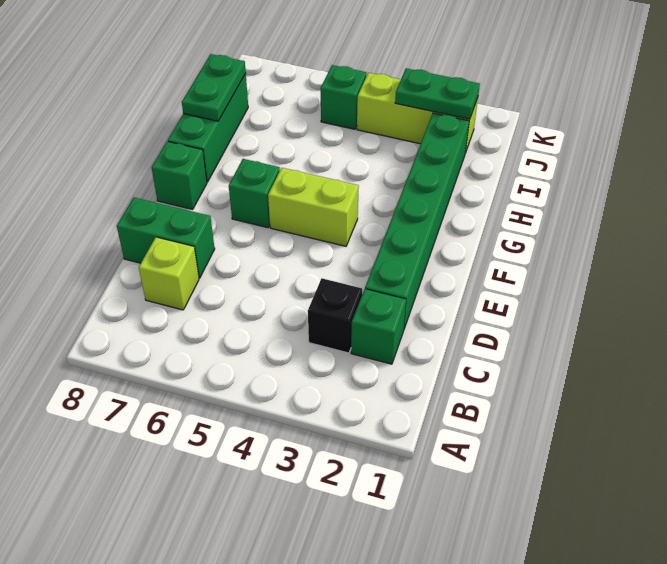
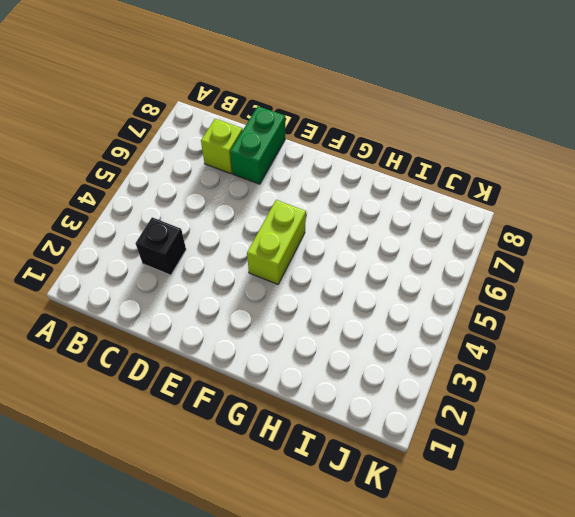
none -> green 1x1 brick [351,289,406,364]
none -> green 1x6 brick [365,113,469,329]
none -> green 1x1 brick [229,159,280,228]

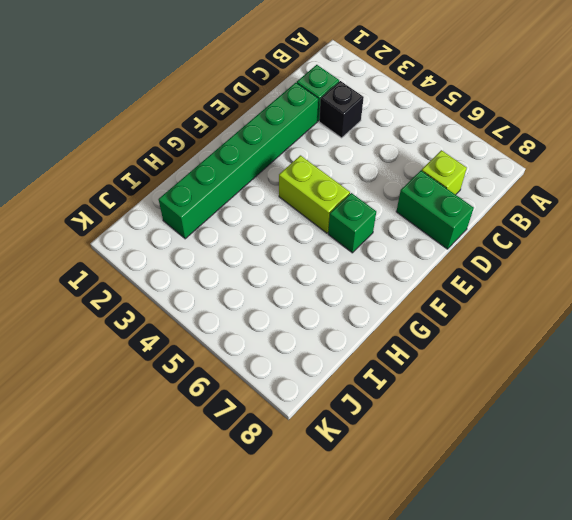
none -> green 1x1 brick [152,141,207,209]
none -> green 1x3 brick [168,73,248,182]
none -> lime 1x3 brick [357,73,478,153]

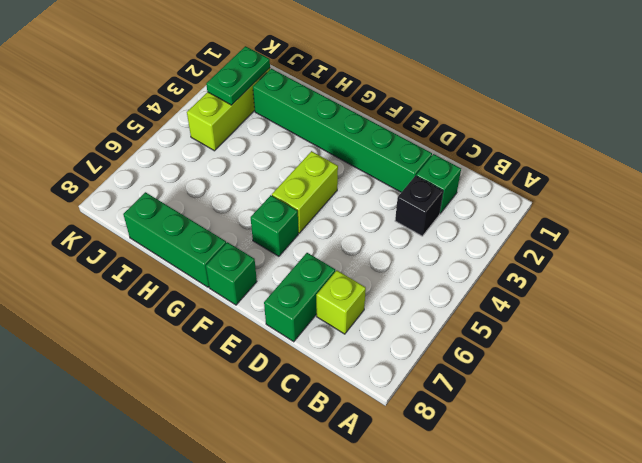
none -> green 1x1 brick [321,65,366,129]
none -> green 1x2 plate [182,54,246,121]

